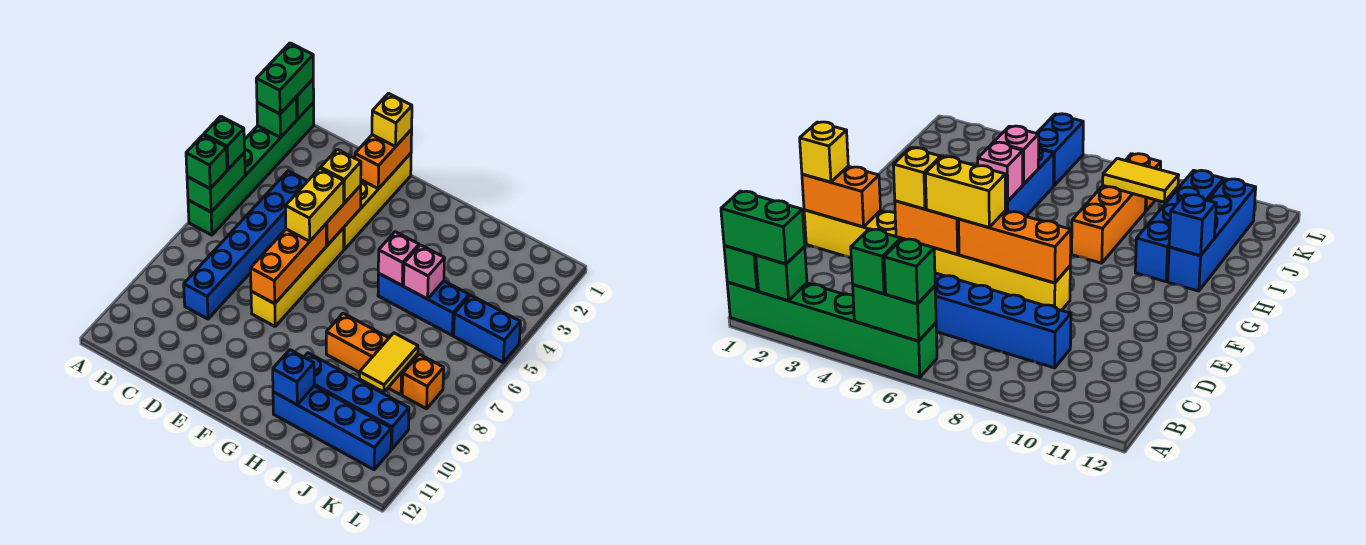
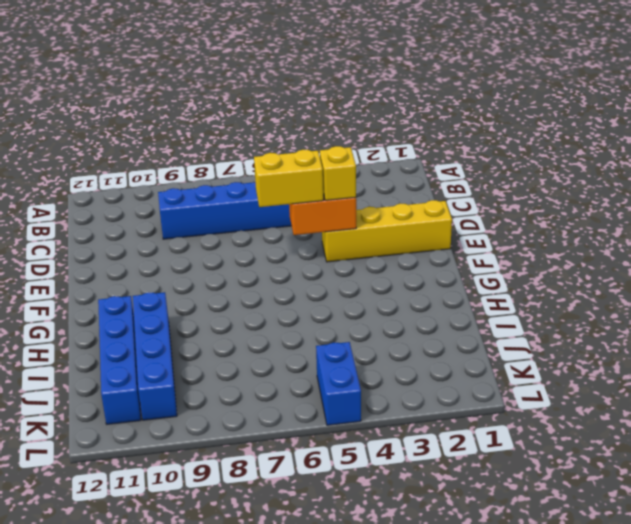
none -> green 1x6 brick [188,102,314,235]
none -> yellow 1x4 brick [251,228,344,326]
none -> blue 1x3 brick [378,273,469,335]

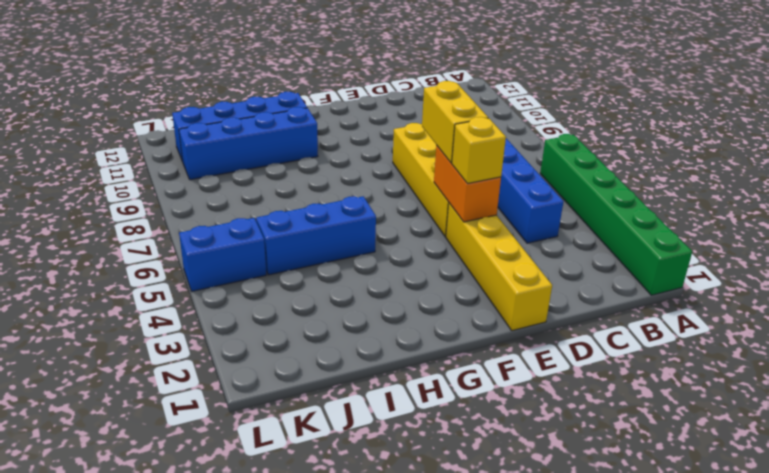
none -> orange 1x3 brick [326,313,418,395]
none -> orange 1x1 brick [402,354,444,409]
none -> green 1x1 brick [296,79,314,119]

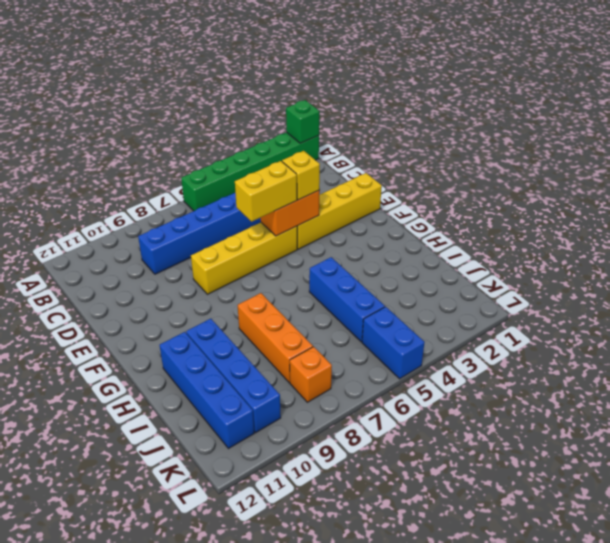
none -> green 1x1 brick [257,98,297,138]
none -> green 1x2 brick [187,152,245,212]
none -> orange 1x2 brick [355,129,412,189]

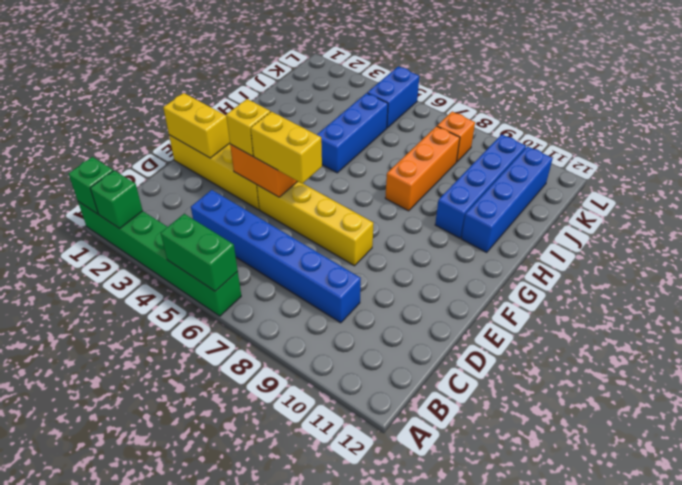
yellow 1x2 brick [163,93,230,158] -> orange 1x2 brick [355,129,412,189]
none -> orange 1x3 brick [250,224,326,304]
none -> pink 1x1 brick [378,232,419,286]
none -> blue 1x1 brick [273,350,314,405]

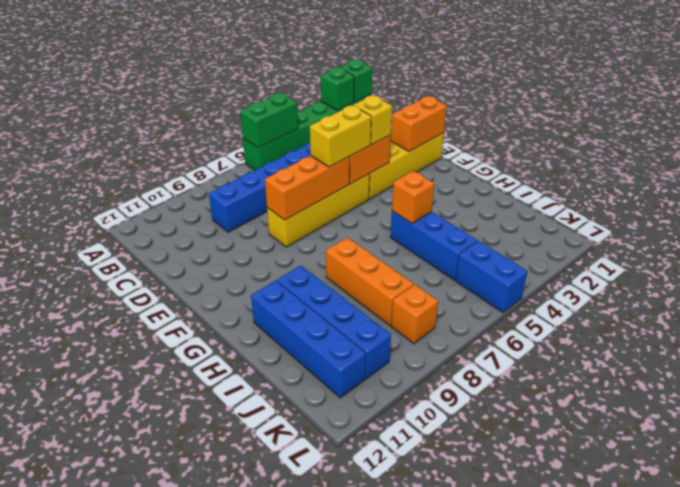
orange 1x1 brick [392,171,434,223] -> pink 1x1 brick [378,232,419,286]
none -> blue 1x1 brick [273,350,314,405]
none -> pink 1x1 brick [404,245,445,299]
none -> yellow 1x2 tile [360,333,418,392]

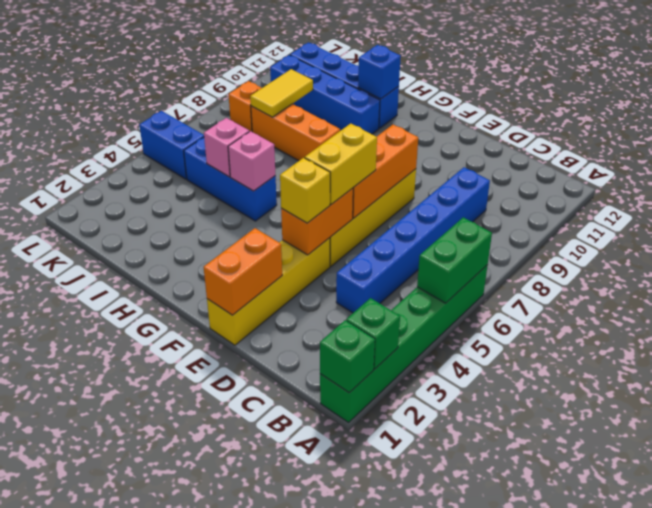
none -> green 1x2 brick [256,43,313,114]
none -> green 1x1 brick [204,116,245,170]
none -> green 1x1 brick [186,135,227,189]

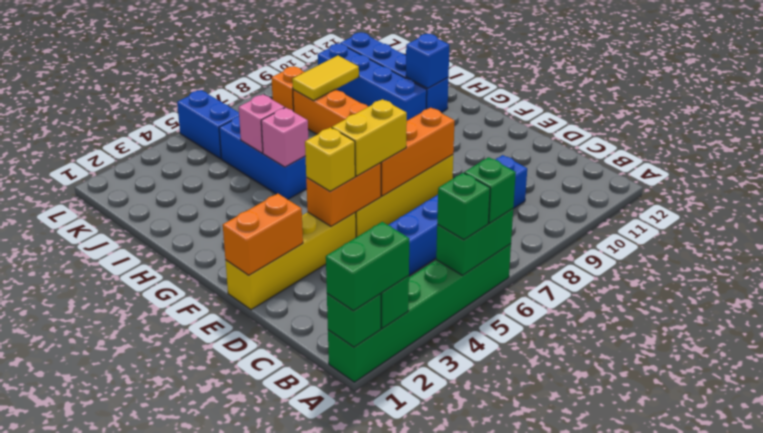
none -> yellow 1x1 brick [372,93,412,147]

